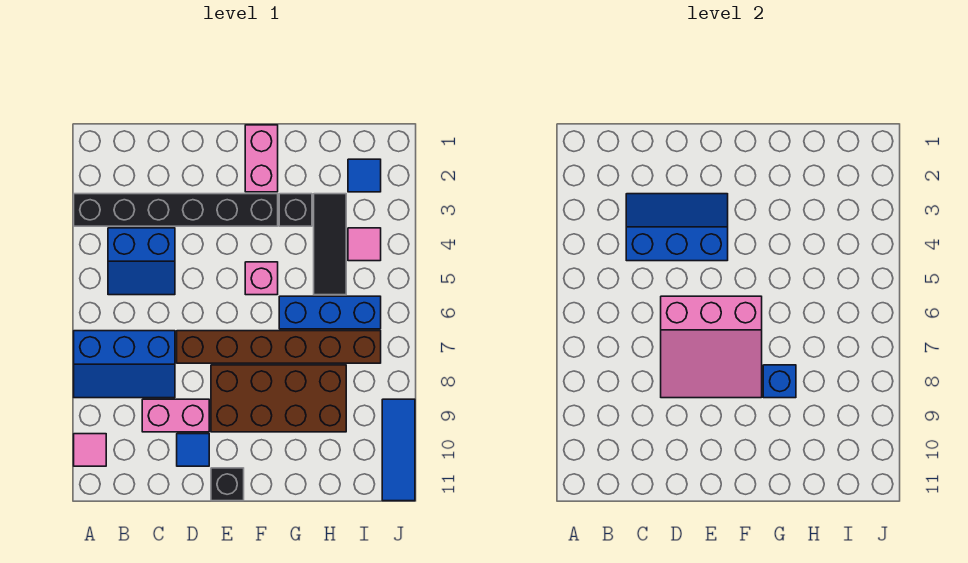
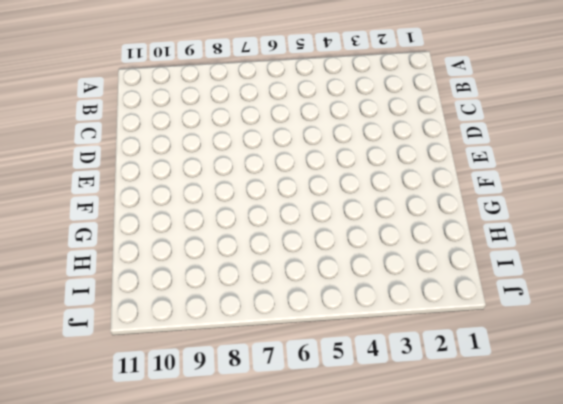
none -> black 1x6 brick [74,194,278,226]
none -> blue 2x3 slope [74,331,175,398]
none -> pink 1x1 tile [74,434,106,466]

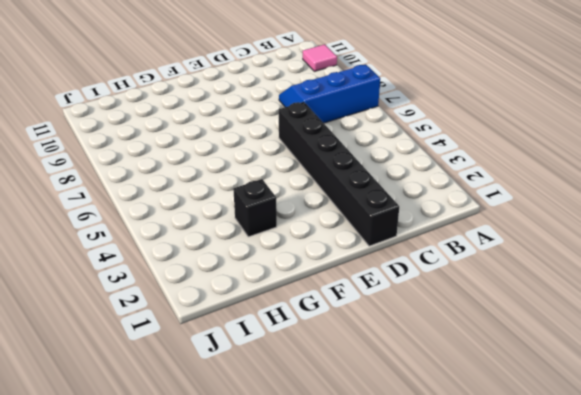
black 1x6 brick [279,102,399,246] -> black 1x6 brick turned to [74,194,278,226]
none -> blue 2x2 slope [108,228,175,295]
none -> pink 1x2 brick [142,399,209,432]
none -> brown 1x6 brick [177,331,381,363]

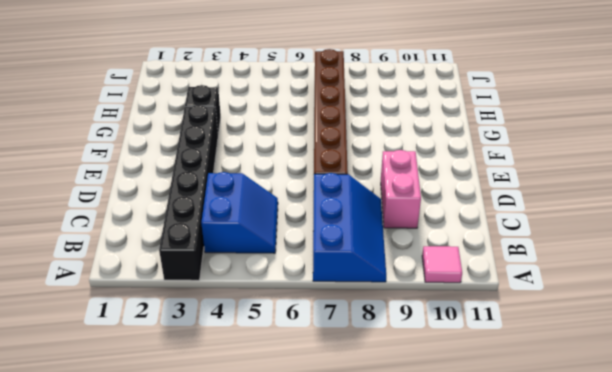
none -> blue 1x1 tile [177,434,209,466]
none -> brown 2x4 brick [211,365,346,432]
none -> black 1x1 brick [211,468,244,501]

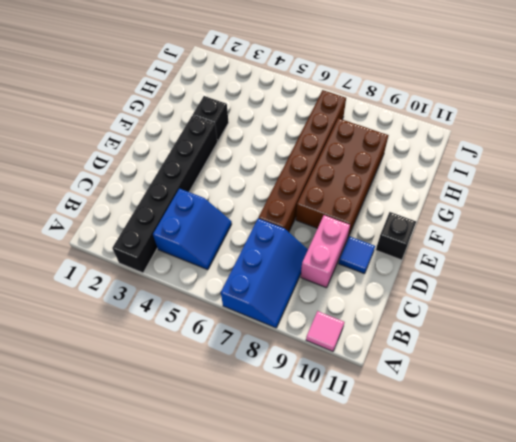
none -> pink 1x2 brick [245,125,278,192]
none -> pink 1x1 brick [245,262,278,295]
none -> blue 1x3 brick [279,296,381,329]

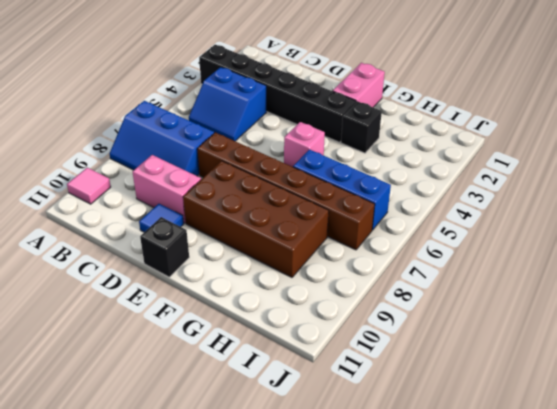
none -> black 1x3 tile [314,194,346,295]
none -> blue 1x1 tile [348,159,381,192]
none -> pink 1x1 tile [348,228,381,261]

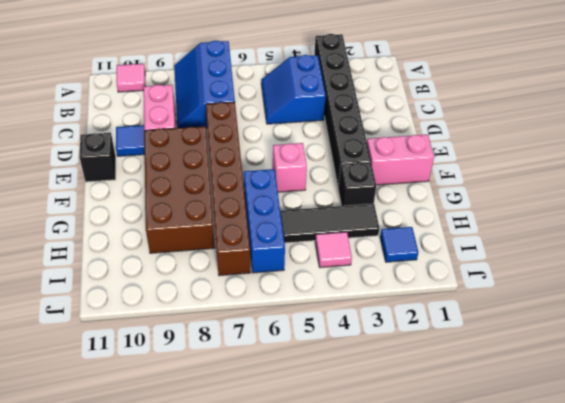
none -> blue 1x3 tile [382,399,415,501]
none -> blue 2x3 slope [626,194,728,261]
none -> pink 3x3 slope [661,296,762,398]

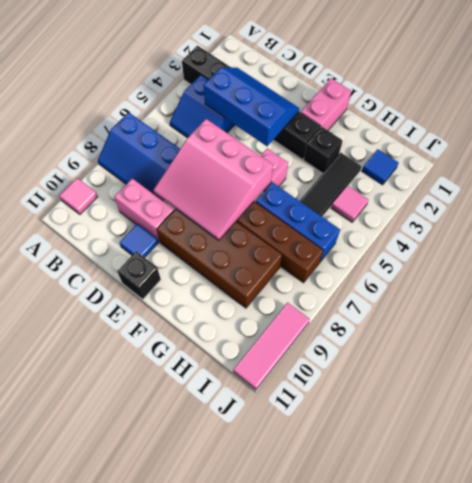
pink 1x3 tile [233,303,310,390] -> blue 1x3 tile [382,399,415,501]
none -> blue 1x1 brick [763,365,796,398]

